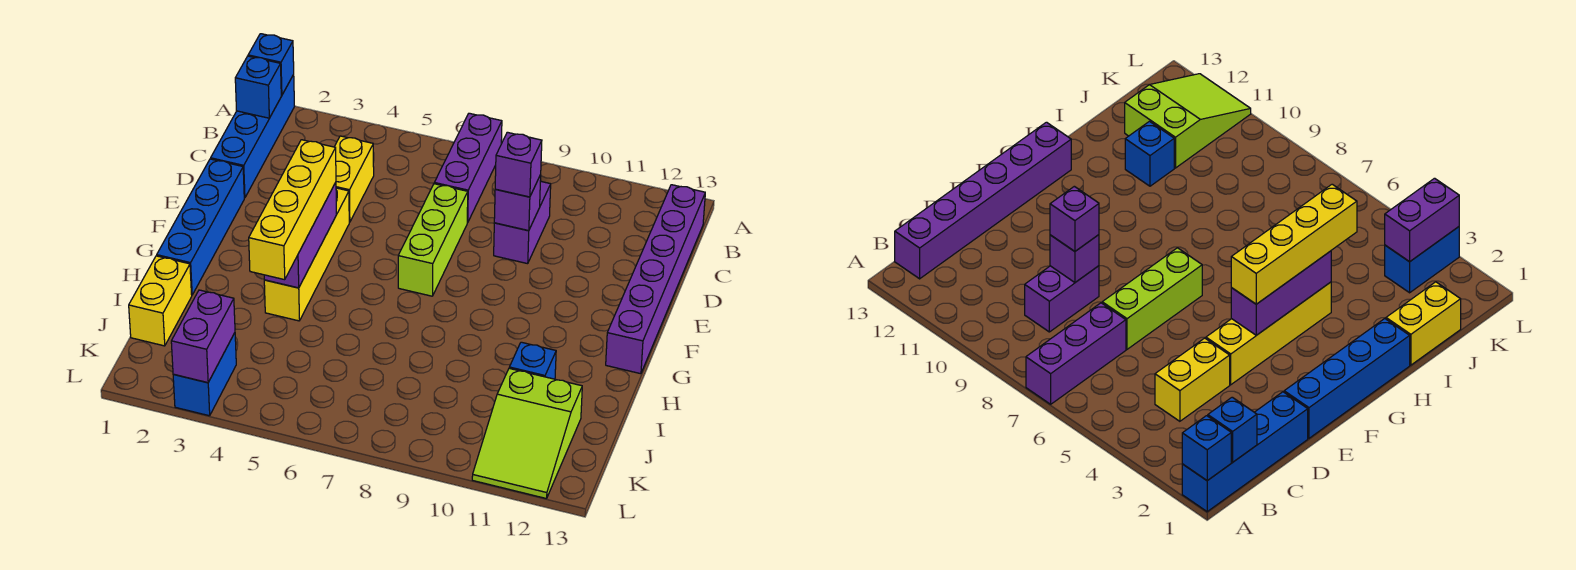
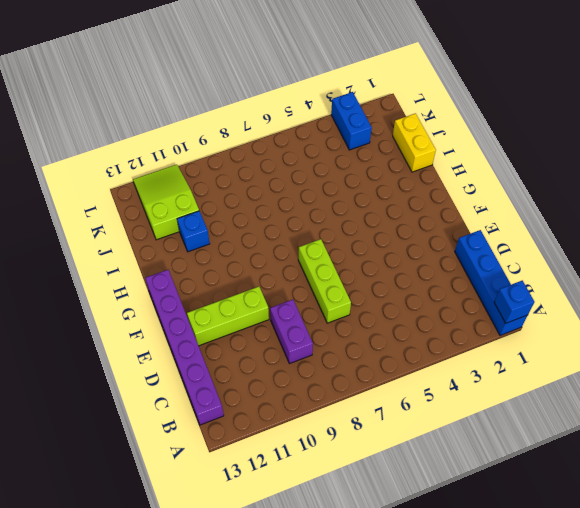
lime 1x3 brick [187,287,269,346] -> none
none -> purple 1x3 brick [434,113,502,223]
none -> yellow 1x2 brick [335,136,374,222]
none -> blue 1x4 brick [157,159,244,295]

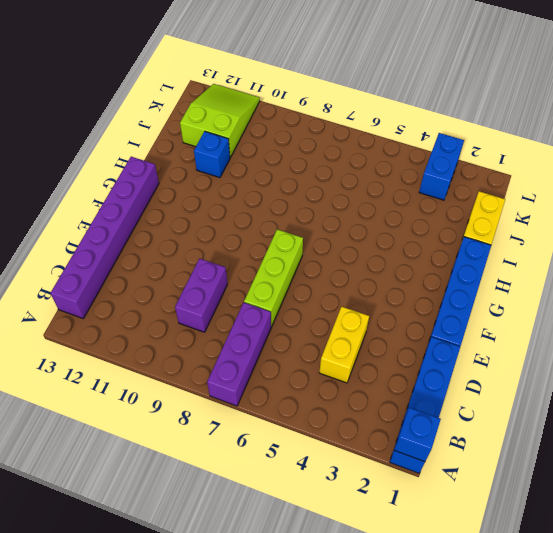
none -> yellow 1x4 brick [264,188,349,321]
none -> blue 1x1 brick [235,56,281,118]
none -> purple 1x1 brick [494,175,541,231]

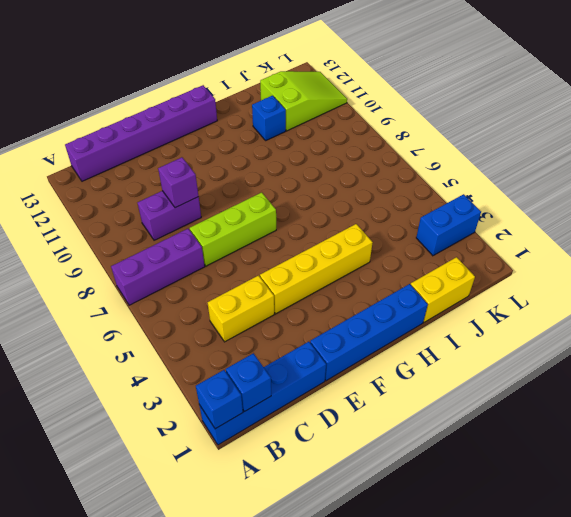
none -> purple 1x3 brick [264,182,336,288]
none -> purple 1x2 brick [171,290,235,383]
none -> purple 1x1 brick [495,132,542,197]

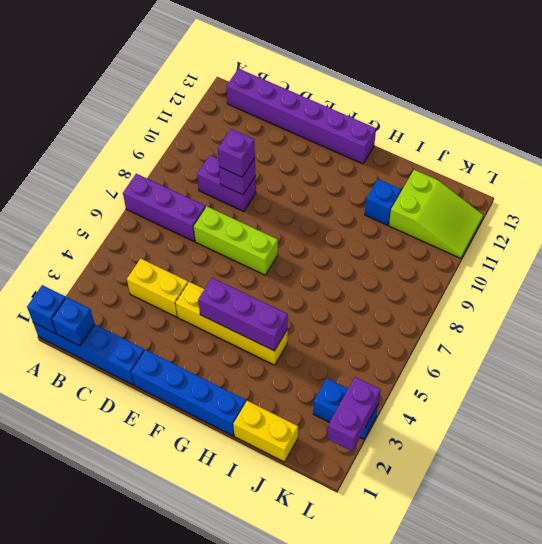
purple 1x2 brick [327,377,381,451] -> purple 1x2 brick turned to [171,290,235,383]
none -> yellow 1x4 brick [249,140,336,280]

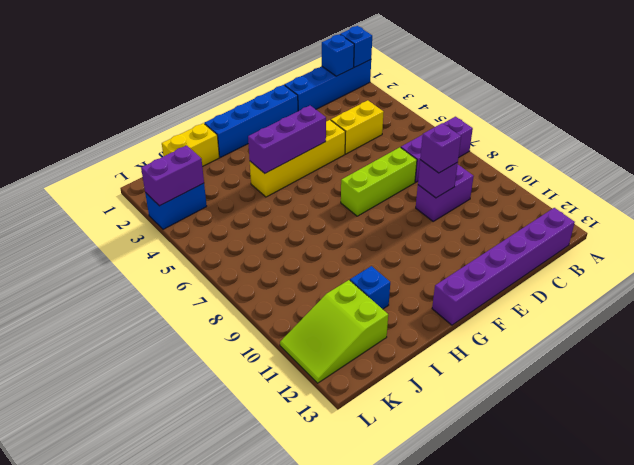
none -> yellow 1x4 brick [249,140,336,280]

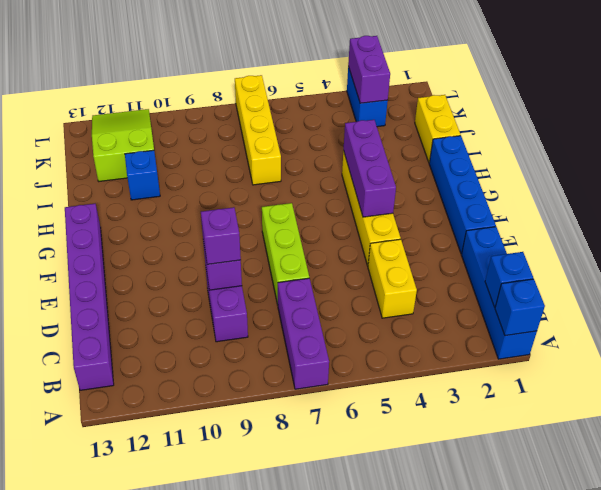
yellow 1x4 brick [235,75,281,185] -> yellow 1x4 brick moved to [249,140,336,280]

